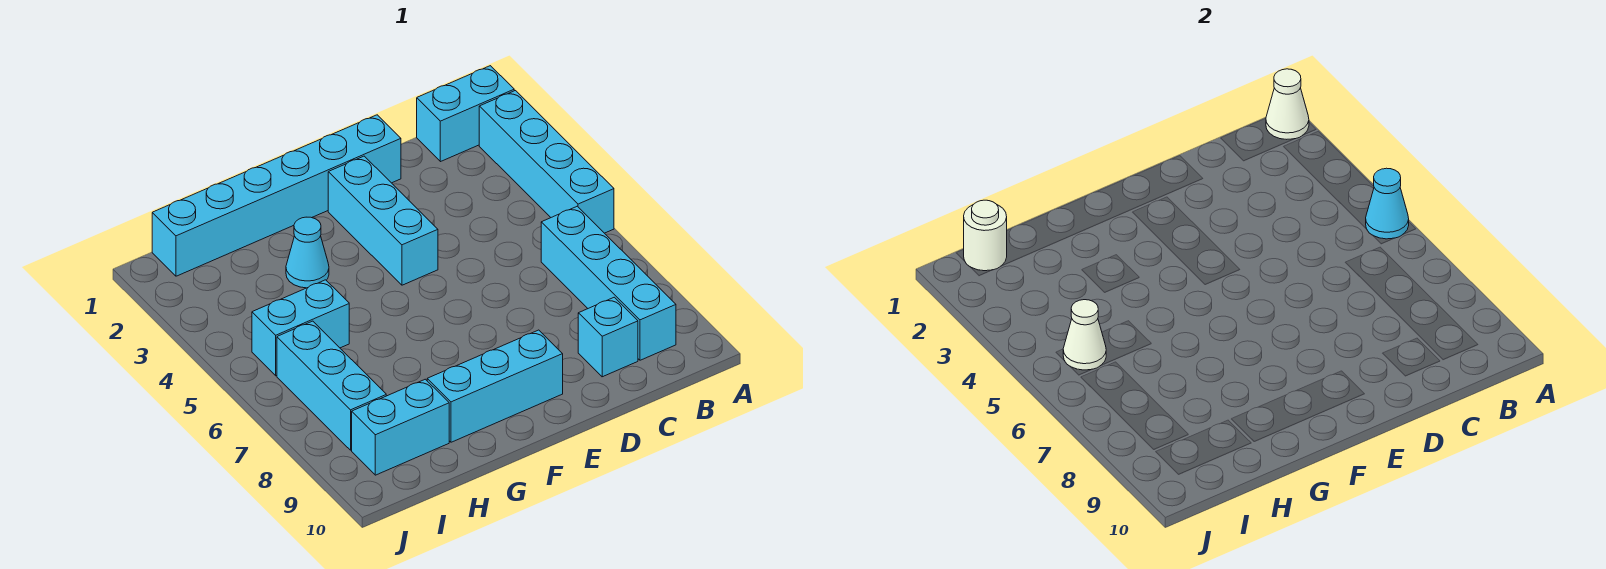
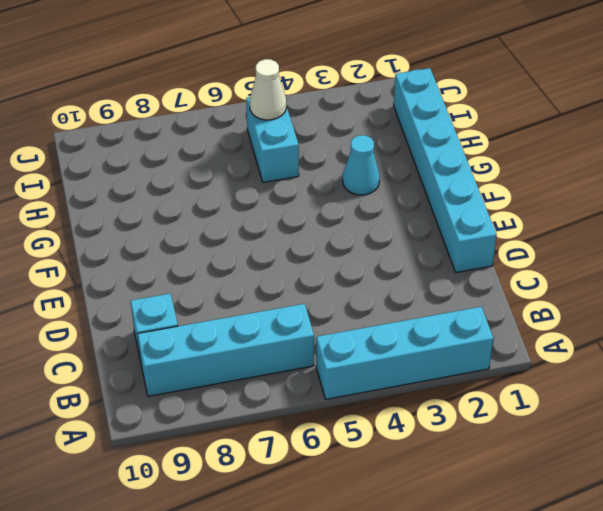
none -> cyan 1x2 brick [417,66,514,162]
none -> cyan 1x3 brick [328,156,438,285]
none -> cyan 1x3 brick [427,330,563,442]

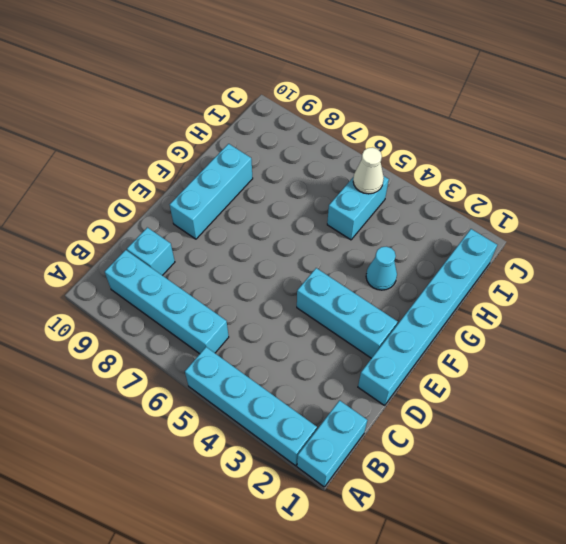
none -> cyan 1x2 brick [352,379,449,475]
none -> cyan 1x3 brick [277,321,386,450]
none -> white 1x1 cone [1266,69,1309,139]

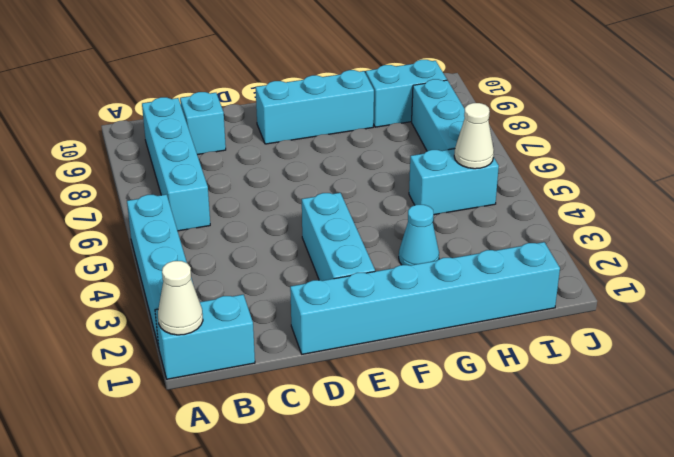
none -> cyan 1x1 cone [1366,168,1409,239]
none -> white 1x1 round brick [964,200,1007,271]

